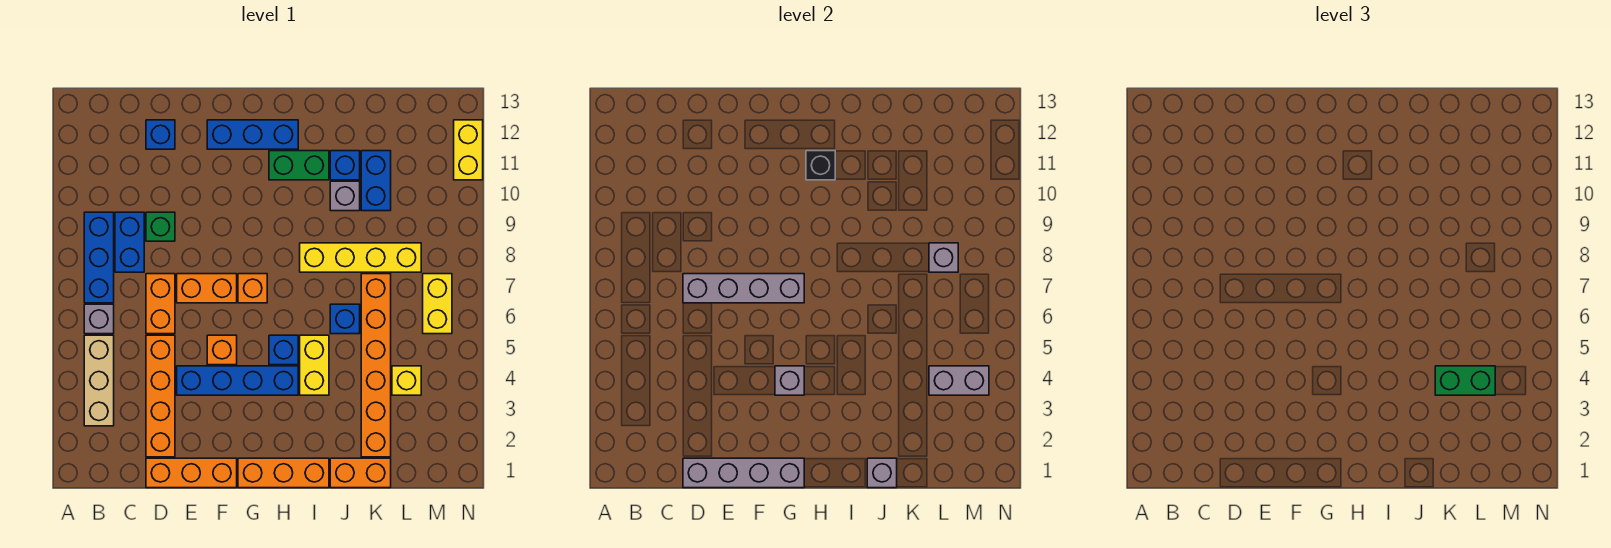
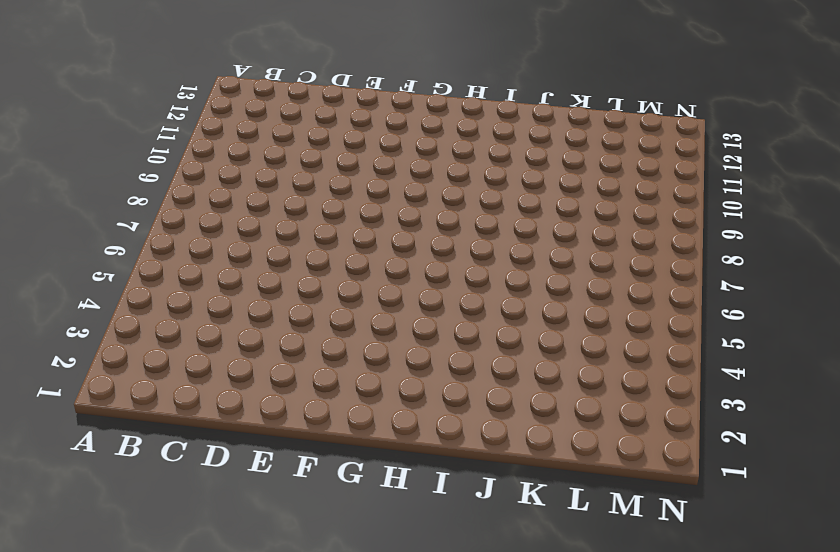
none -> tan 1x3 brick [84,335,114,426]
none -> grey 1x1 brick [84,304,114,334]
none -> blue 1x3 brick [84,212,114,303]
none -> blue 1x2 brick [115,212,144,272]

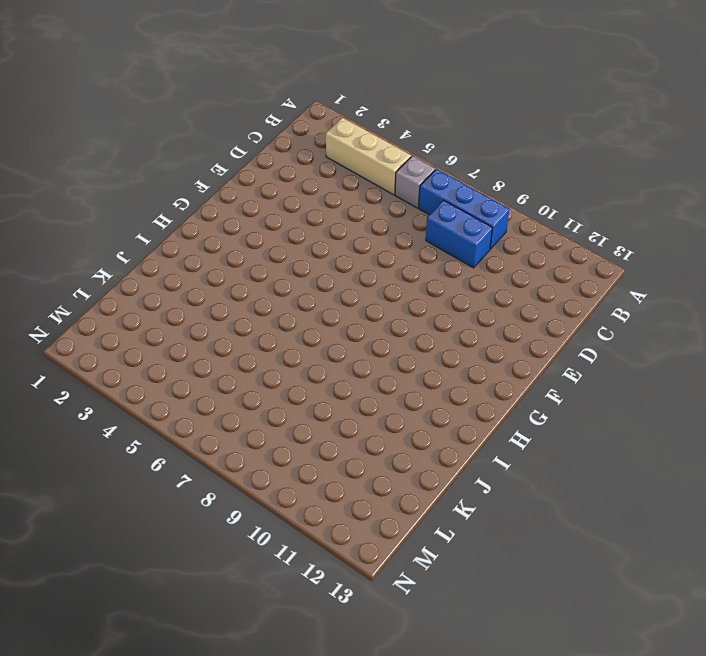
none -> orange 1x3 brick [146,458,237,488]
none -> orange 1x4 brick [146,335,175,457]
none -> orange 1x2 brick [146,274,175,334]
none -> green 1x1 brick [146,212,175,241]

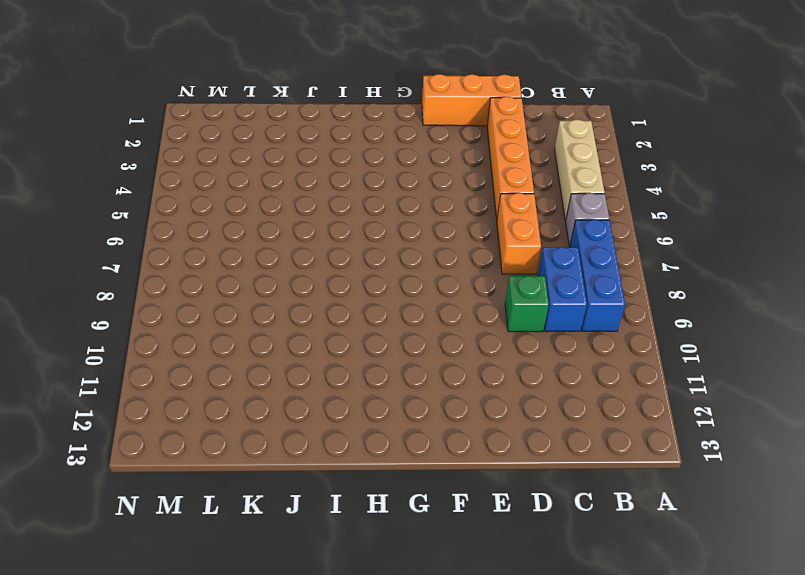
none -> blue 1x1 brick [146,120,175,149]
none -> blue 1x4 brick [177,366,298,395]
none -> orange 1x2 brick [177,274,237,303]
none -> orange 1x1 brick [207,335,237,365]

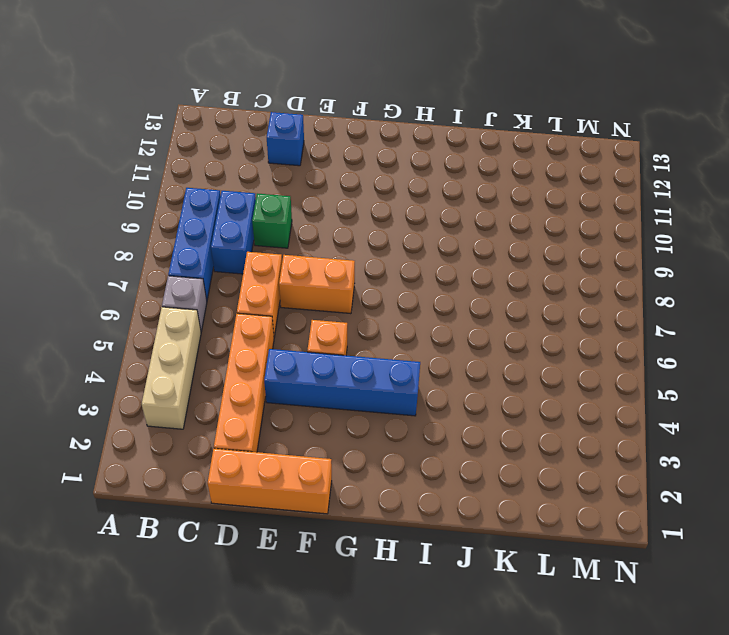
none -> blue 1x3 brick [207,120,298,149]
none -> orange 1x3 brick [238,458,329,488]
none -> orange 1x1 brick [238,274,267,303]
none -> blue 1x1 brick [269,335,298,365]

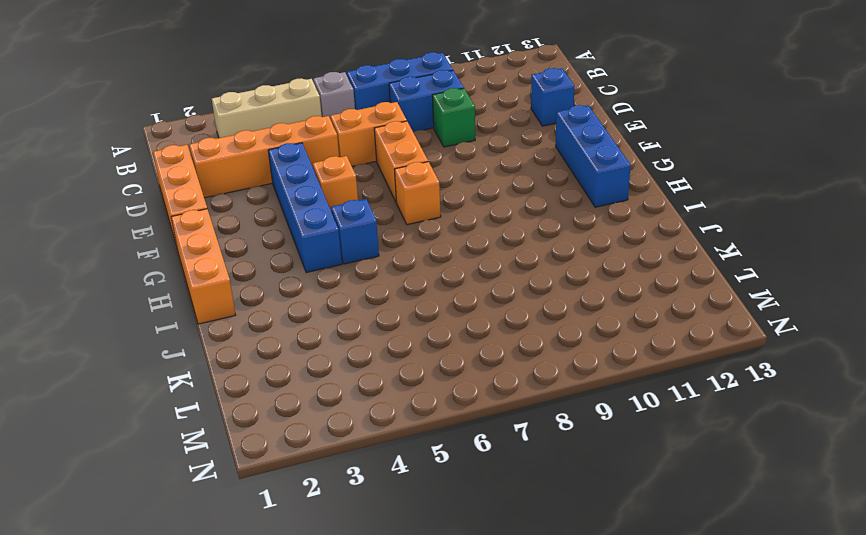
none -> green 1x2 brick [269,151,329,180]
none -> yellow 1x2 brick [300,335,329,395]
none -> yellow 1x4 brick [300,243,421,272]
none -> orange 1x2 brick [330,458,391,488]

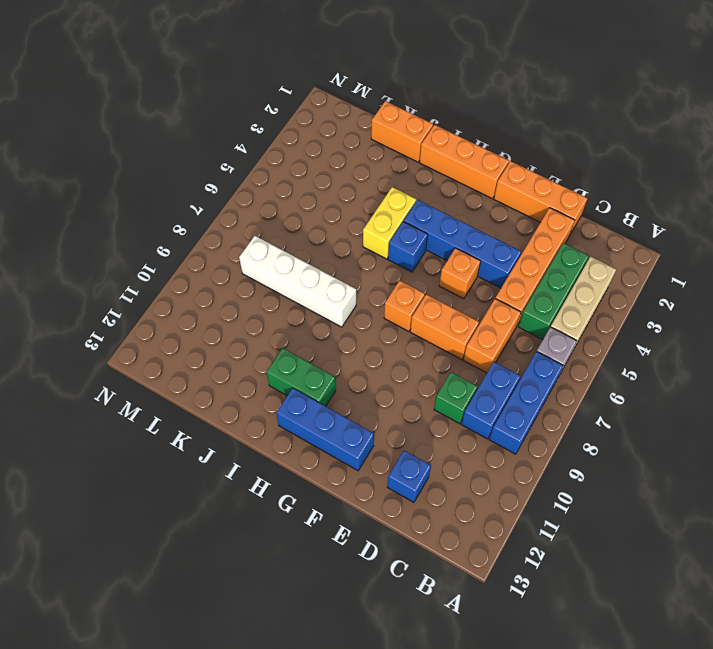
green 1x3 brick [518,243,589,340] -> none
white 1x4 brick [239,236,356,327] -> yellow 1x4 brick [300,243,421,272]
none -> blue 1x1 brick [330,304,360,334]
none -> grey 1x1 brick [330,181,360,211]
none -> blue 1x1 brick [330,151,360,180]
none -> orange 1x6 brick [361,274,391,457]

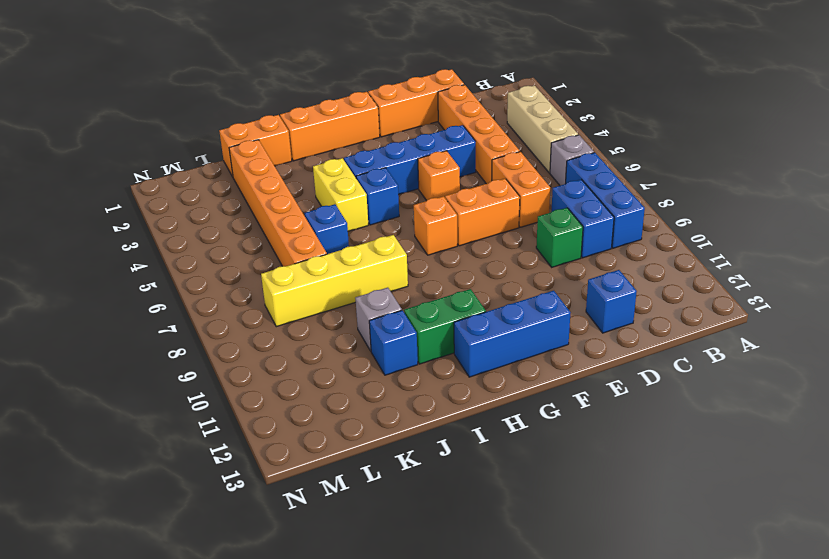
none -> blue 1x2 brick [361,151,391,211]
none -> yellow 1x1 brick [392,366,421,395]
none -> yellow 1x2 brick [423,274,452,334]
none -> yellow 1x2 brick [454,120,483,180]

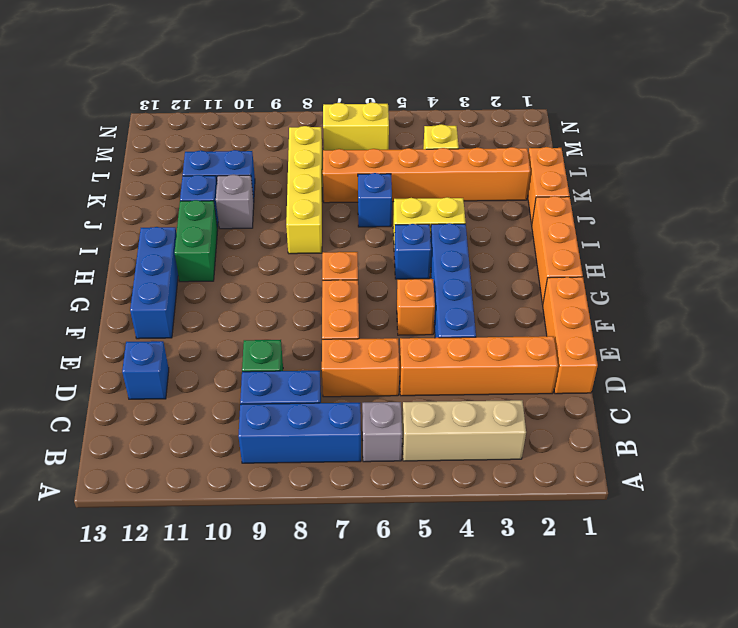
none -> yellow 1x2 brick [454,120,483,180]
none -> grey 1x4 brick [683,458,804,488]
none -> grey 1x4 brick [683,274,804,303]
none -> grey 1x1 brick [775,366,804,395]

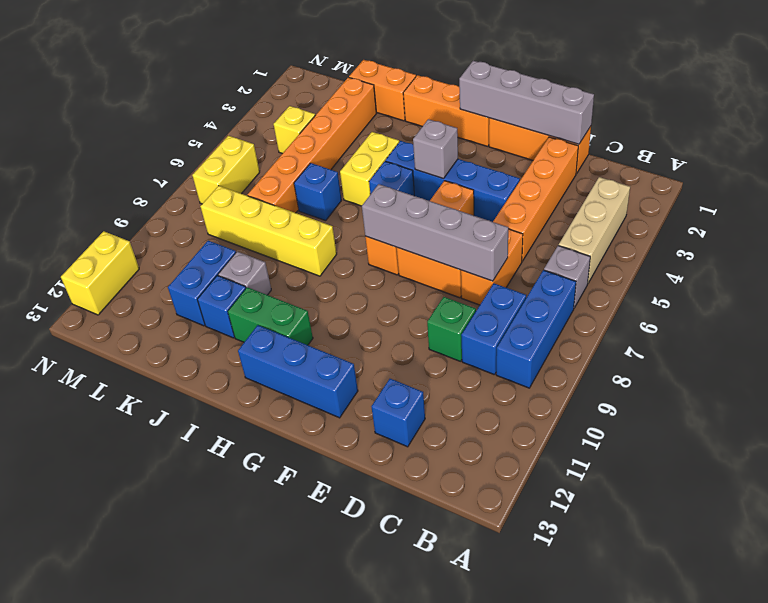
none -> black 1x1 brick [806,151,835,180]
none -> grey 1x1 brick [867,458,897,488]
none -> grey 1x2 brick [929,366,989,395]
none -> grey 1x1 brick [929,243,958,272]

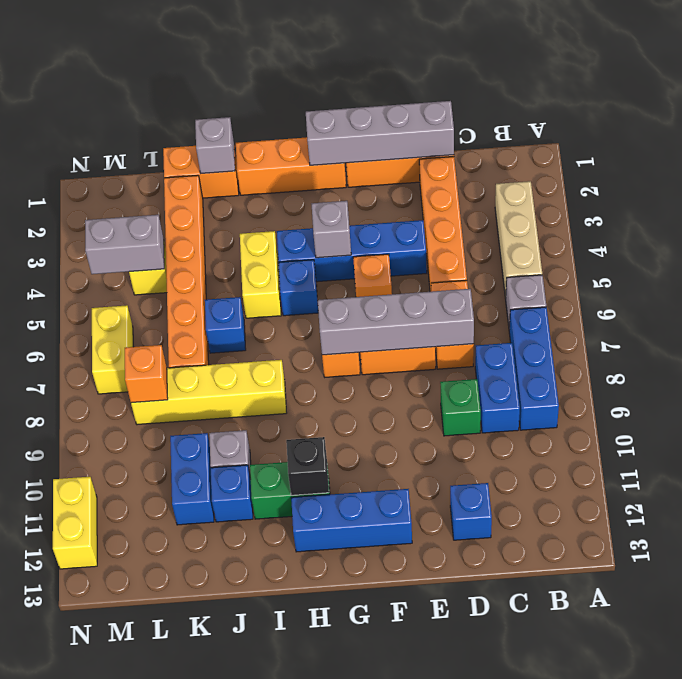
orange 1x1 brick [125,345,168,403] -> grey 1x1 brick [929,243,958,272]
none -> green 1x2 brick [1435,366,1495,395]

